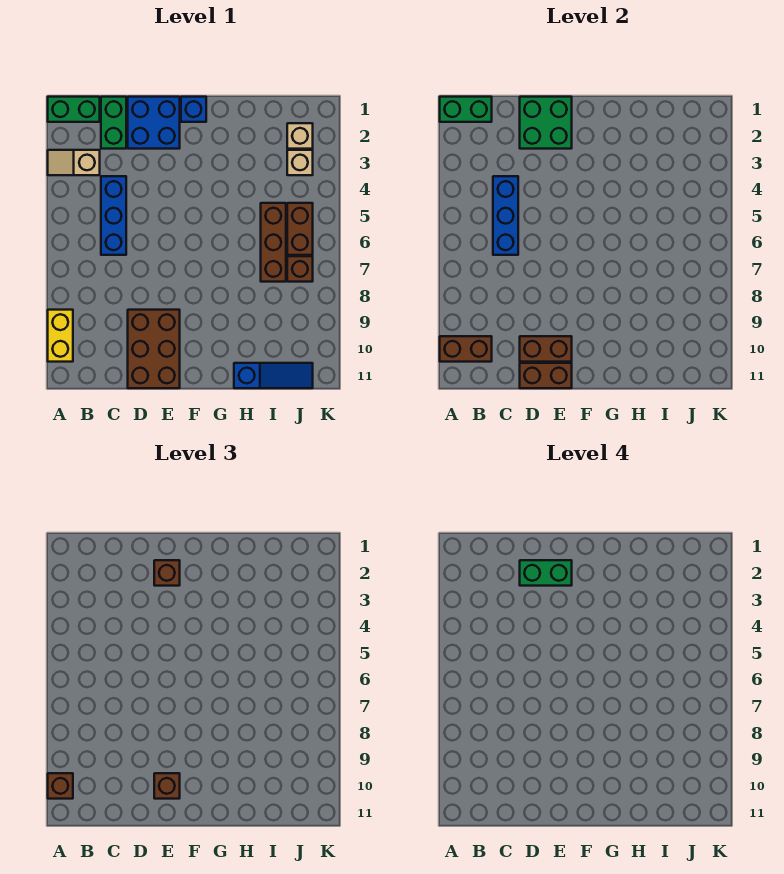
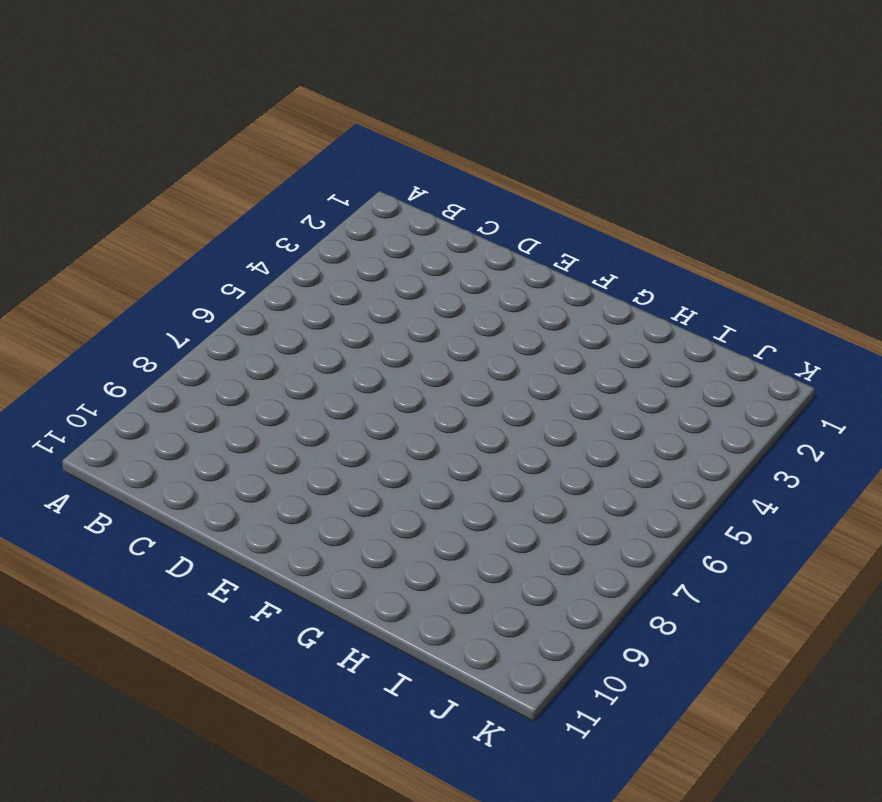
none -> green 1x2 brick [48,97,100,122]
none -> tan 1x2 slope [48,150,100,175]
none -> yellow 1x2 brick [48,310,73,362]

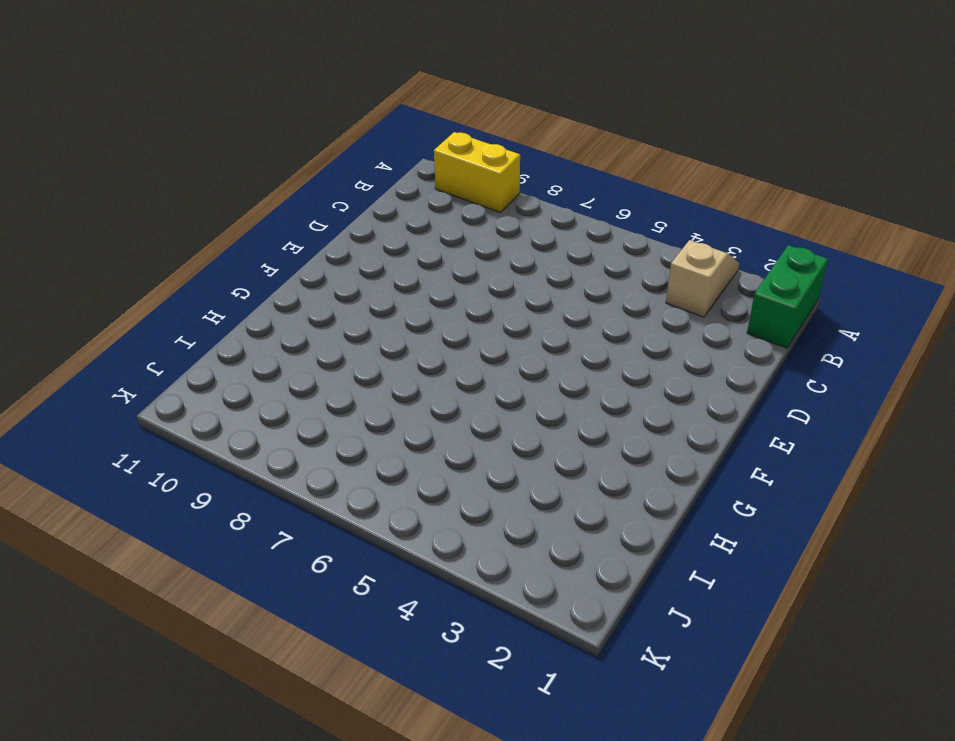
none -> green 1x2 brick [101,97,126,149]
none -> blue 1x3 brick [101,176,126,255]
none -> blue 2x2 brick [128,97,180,149]

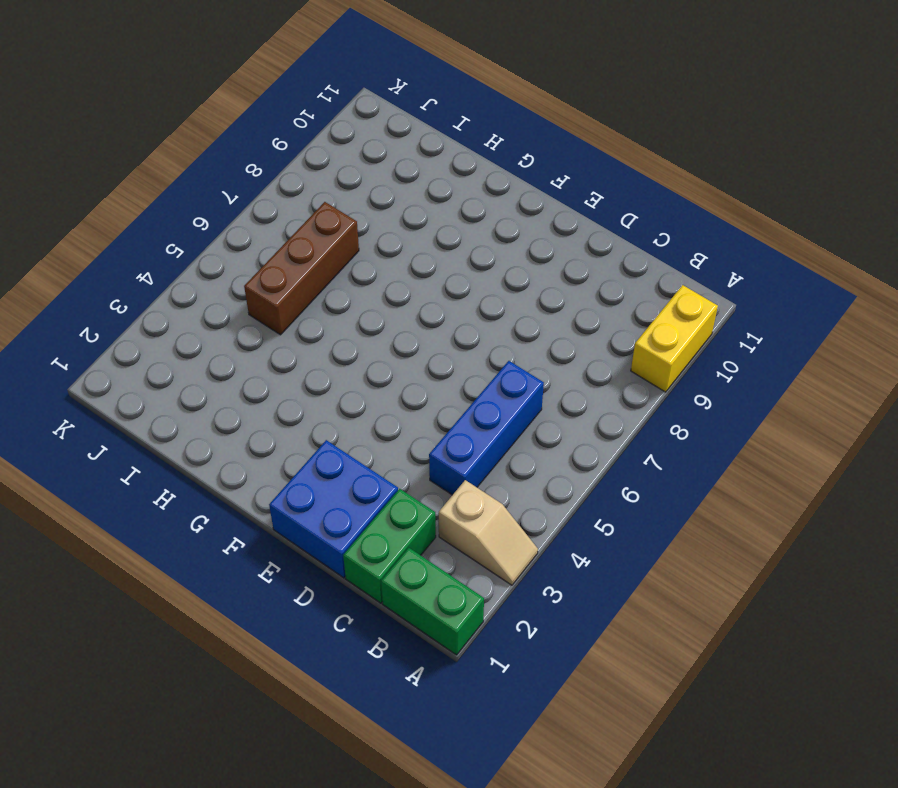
none -> brown 2x3 brick [128,310,180,388]
none -> blue 1x1 brick [181,97,206,122]
none -> blue 1x3 slope [234,363,313,388]

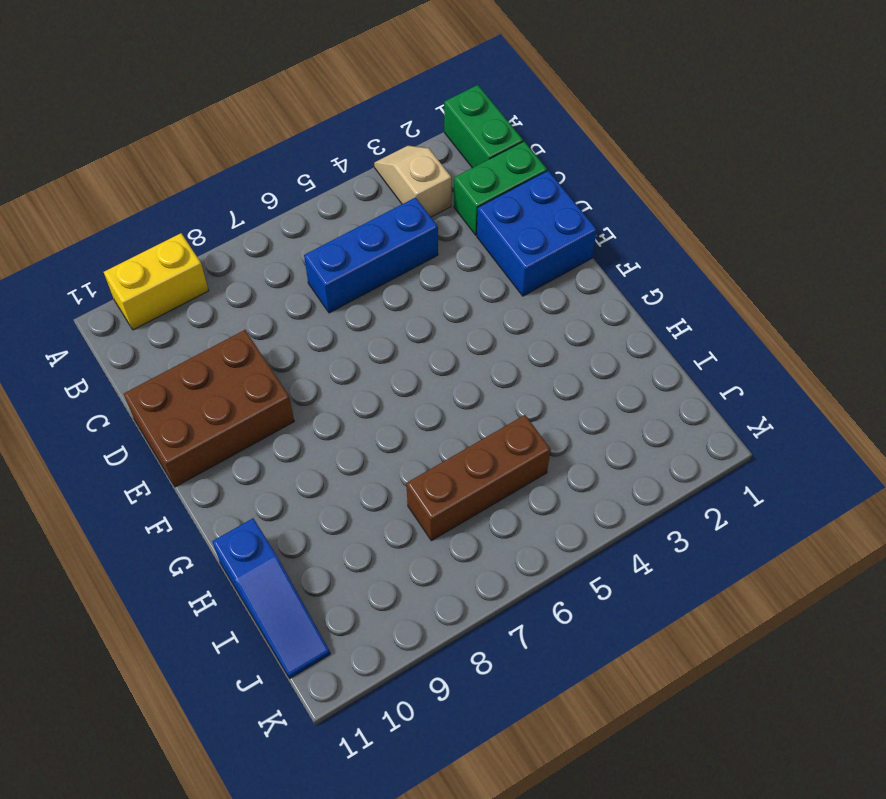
none -> blue 1x1 brick [181,97,206,122]
none -> tan 1x1 brick [287,123,313,149]
none -> tan 1x1 brick [287,150,313,175]

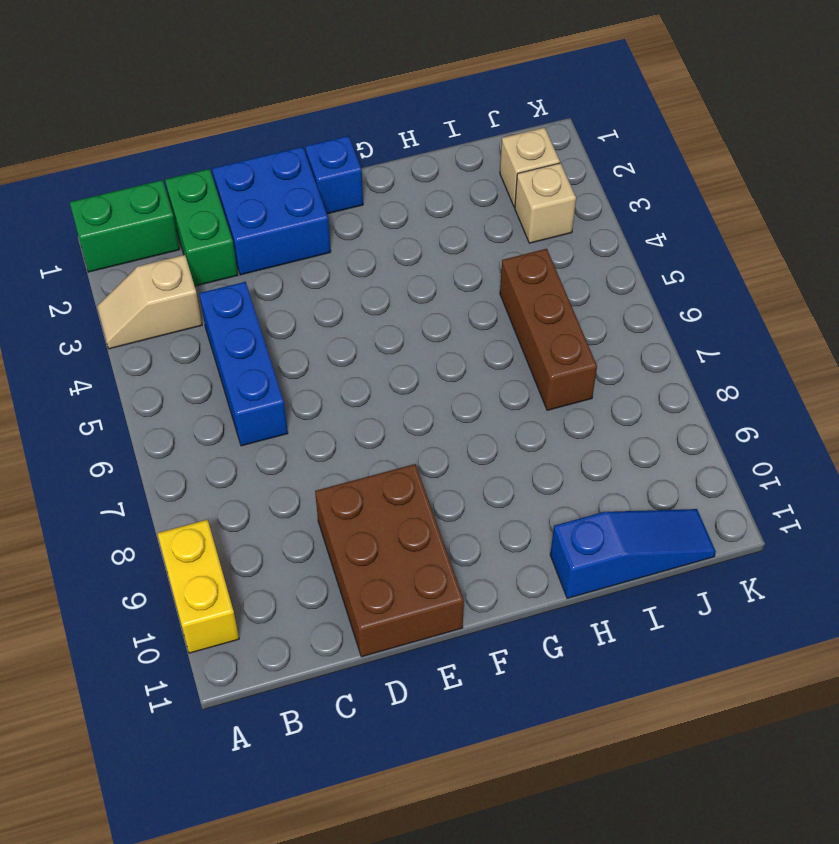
none -> brown 1x2 brick [287,203,313,255]
none -> brown 1x1 brick [287,256,313,282]
none -> green 1x2 brick [440,97,492,122]

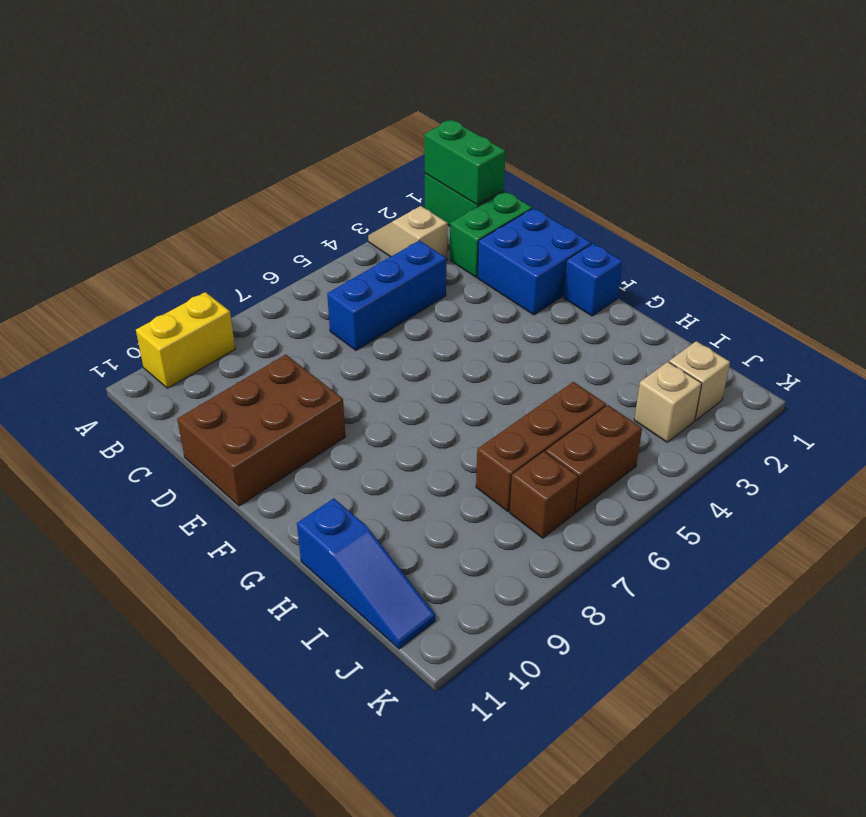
none -> brown 1x2 brick [440,336,492,362]
none -> blue 1x3 brick [493,176,518,255]
none -> green 2x2 brick [520,97,572,149]

